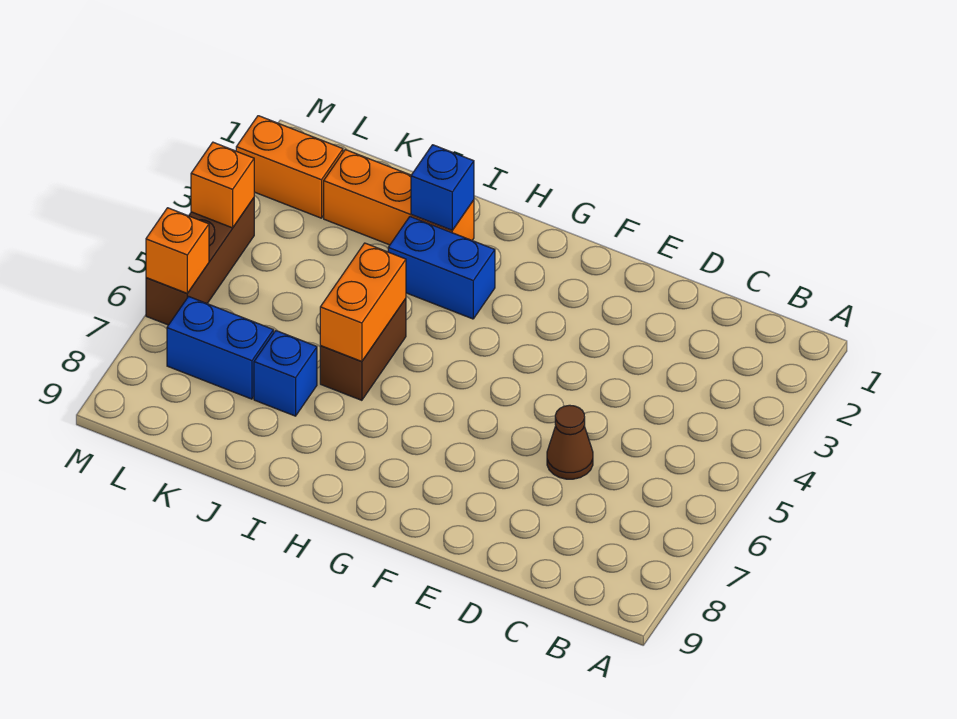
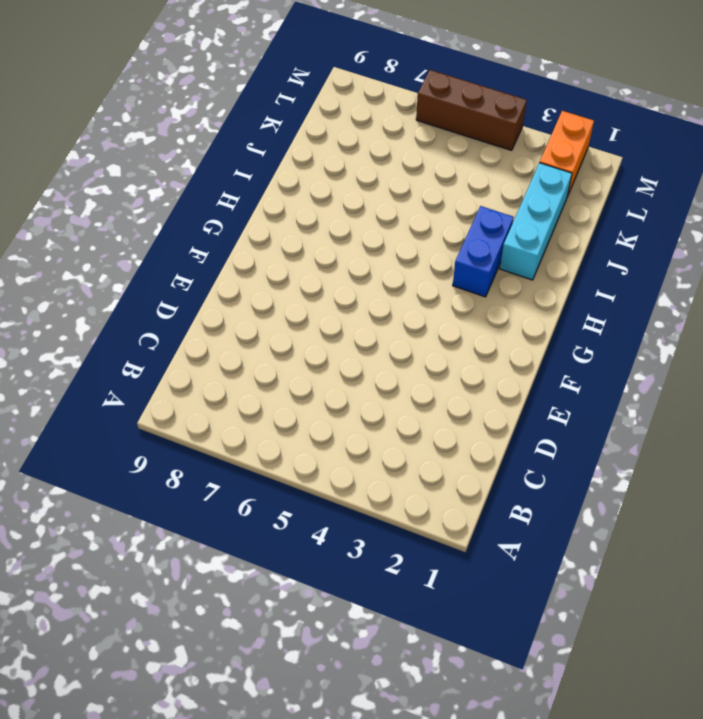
cyan 1x3 brick [500,163,572,280] -> orange 1x3 brick [324,150,474,245]
none -> brown 1x1 cone [547,405,593,479]
none -> brown 1x2 brick [320,299,406,400]
none -> blue 1x1 brick [254,331,317,416]

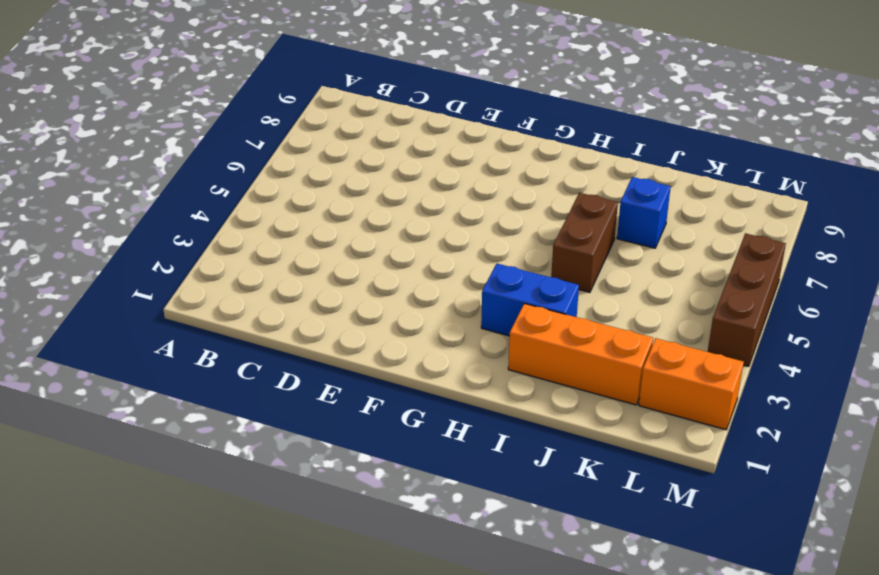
none -> brown 1x1 cone [547,405,593,479]
none -> blue 1x2 brick [167,297,274,399]
none -> blue 1x1 brick [411,145,474,230]

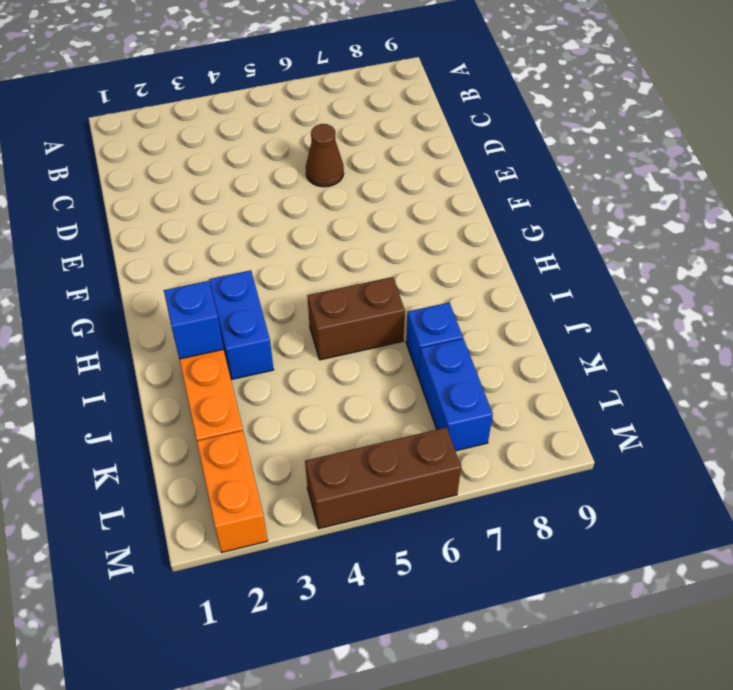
none -> orange 1x2 brick [320,243,406,361]
none -> orange 1x1 brick [191,142,254,228]
none -> orange 1x1 brick [146,208,209,293]

